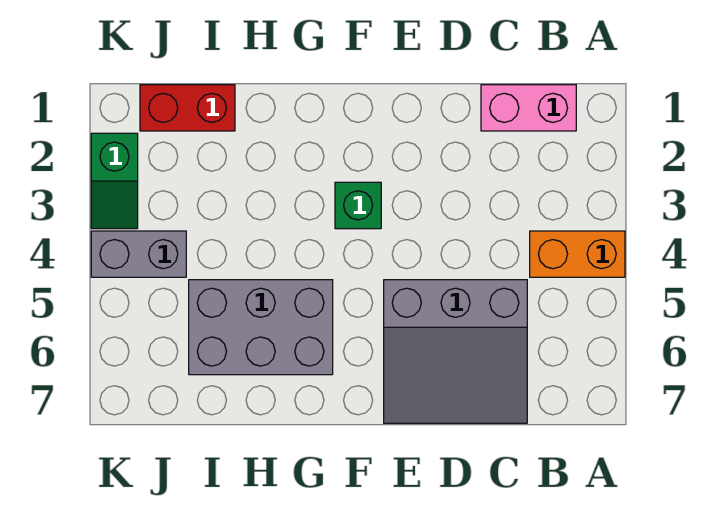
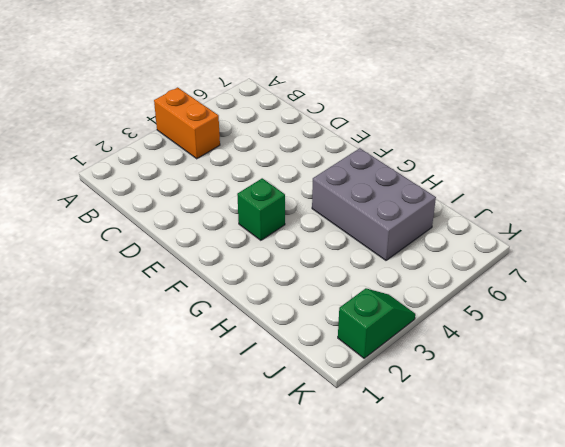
none -> pink 1x2 brick [481,85,576,131]
none -> grey 3x3 slope [384,280,527,423]

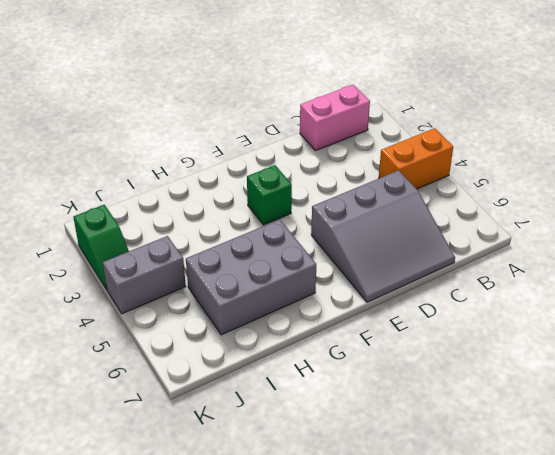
none -> red 1x2 brick [140,85,235,131]

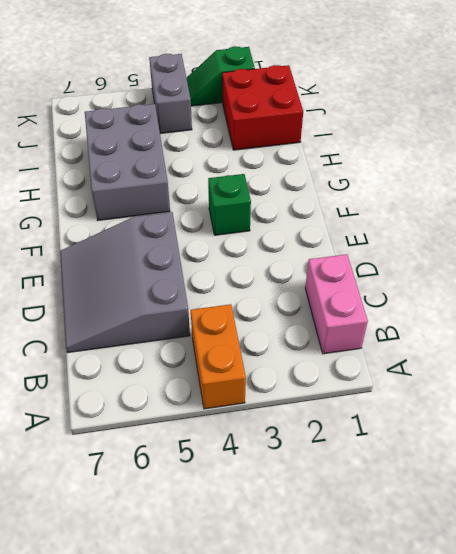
red 2x2 brick [222,65,303,150] -> red 1x2 brick [140,85,235,131]

